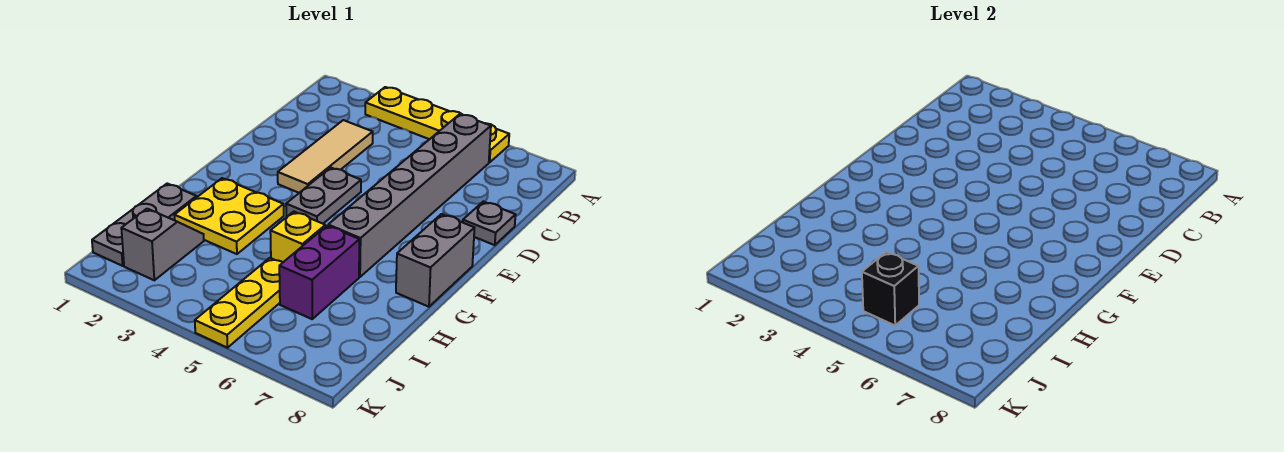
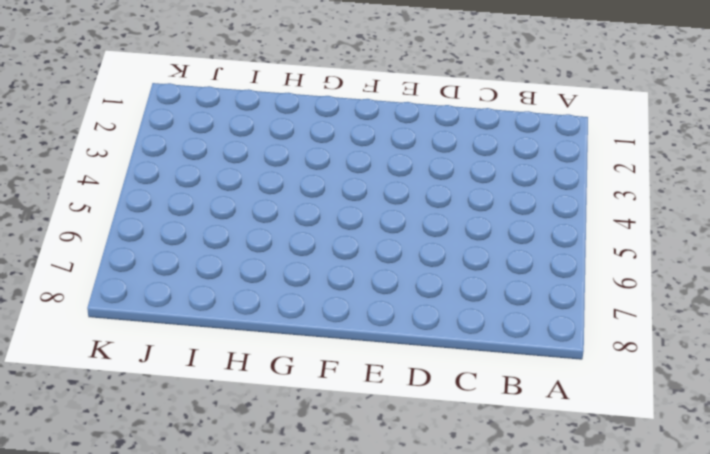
none -> yellow 1x4 plate [365,87,509,162]
none -> grey 1x6 brick [328,114,491,277]
none -> tan 1x3 tile [278,120,373,193]

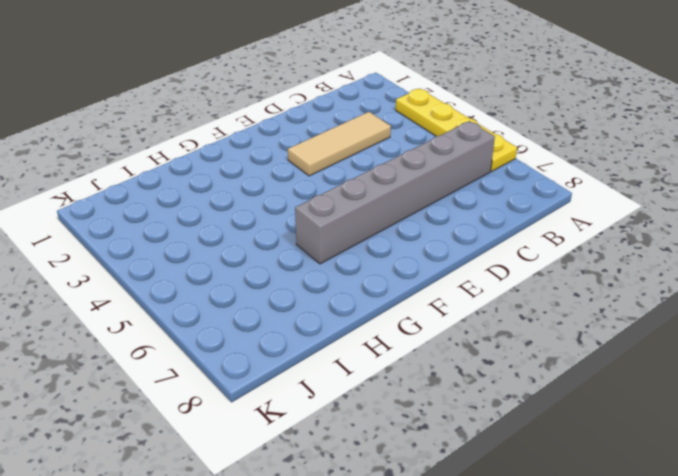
none -> grey 1x1 plate [463,202,515,245]
none -> grey 1x2 plate [286,168,361,224]
none -> grey 1x2 brick [396,214,474,307]

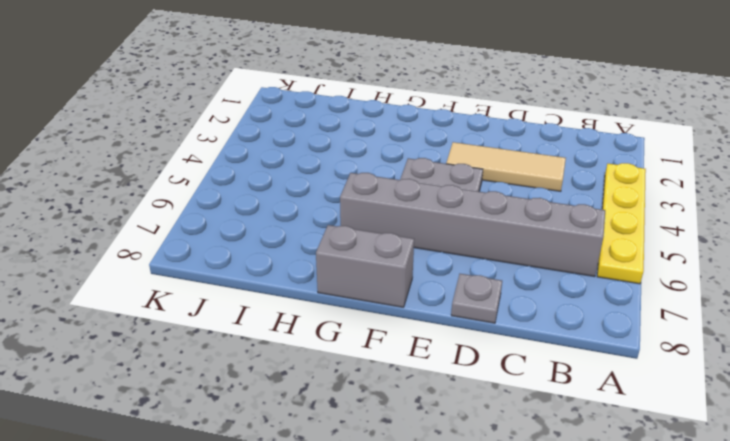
none -> yellow 2x2 plate [175,178,284,254]
none -> grey 1x3 plate [92,184,197,266]
none -> yellow 1x1 brick [270,212,325,262]

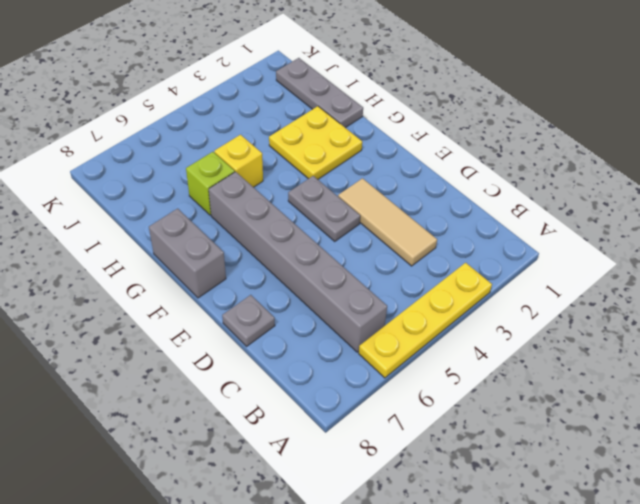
lime 1x1 brick [186,152,235,215] -> purple 1x2 brick [279,226,359,319]
none -> grey 1x2 slope [121,209,204,280]
none -> yellow 1x3 plate [195,258,283,348]
none -> black 1x1 brick [862,252,919,325]

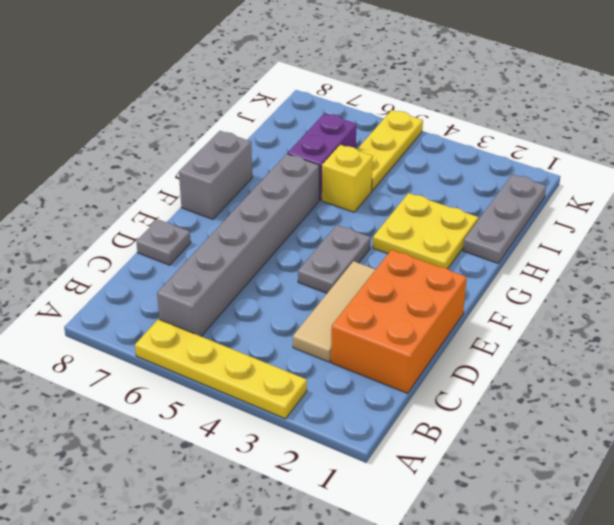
orange 2x3 brick [331,250,467,393] -> none
none -> grey 1x2 slope [121,209,204,280]
none -> black 1x1 brick [862,252,919,325]

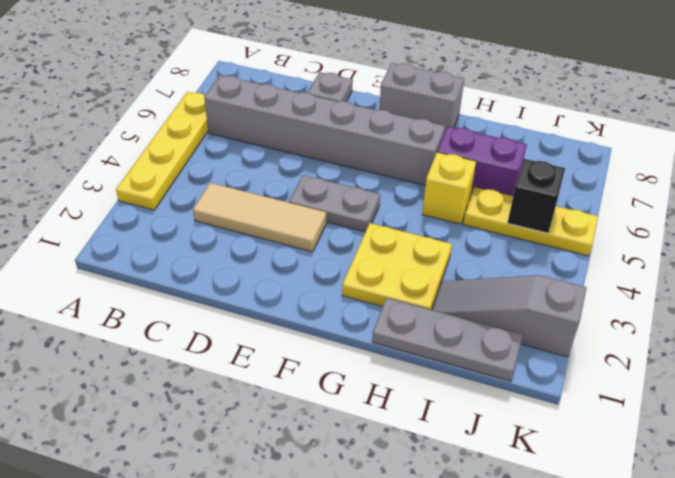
grey 1x3 slope [433,275,587,357] -> grey 1x2 slope [121,209,204,280]

